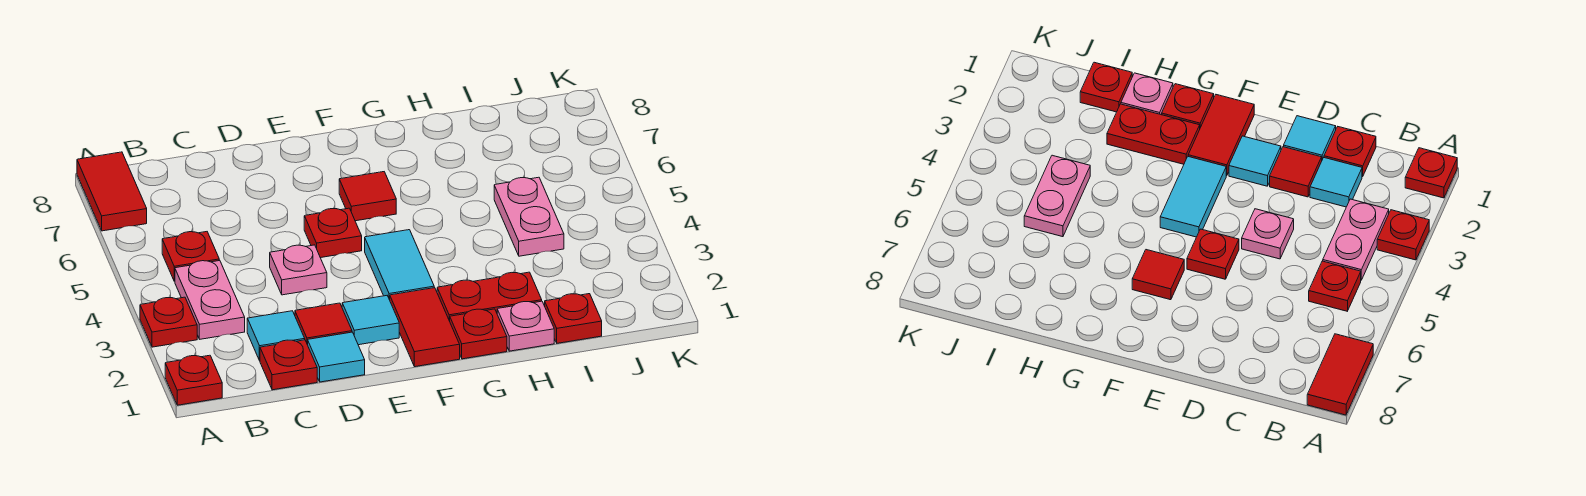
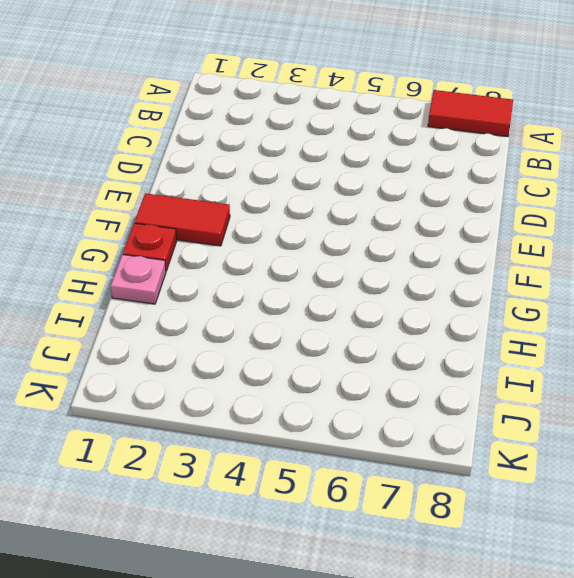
none -> red 1x1 plate [165,355,222,405]
none -> red 1x1 plate [140,297,197,347]
none -> pink 1x2 plate [175,260,245,339]

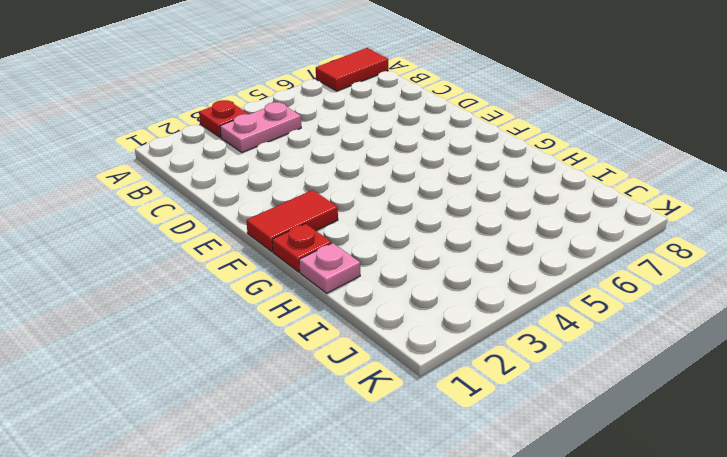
none -> red 1x1 plate [165,355,222,405]
none -> red 1x1 plate [162,232,219,281]
none -> red 1x1 plate [260,340,317,390]

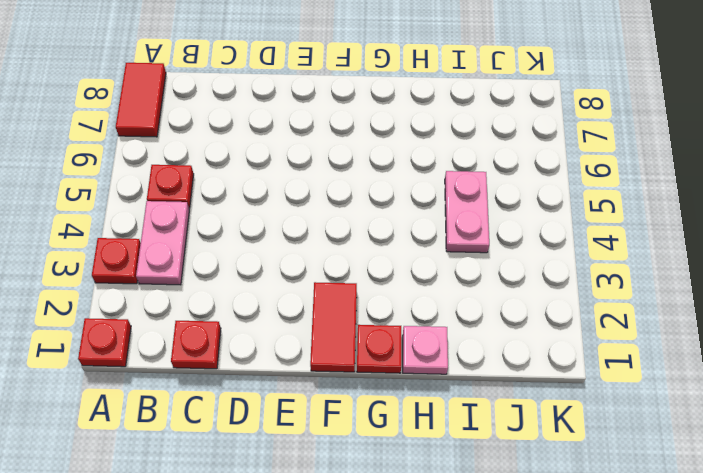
none -> cyan 1x1 tile [247,311,305,361]
none -> cyan 1x1 tile [308,332,365,382]
none -> red 1x1 tile [295,303,352,345]

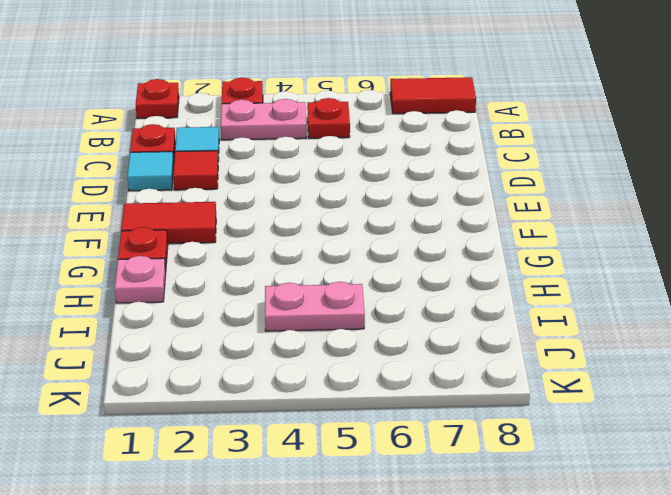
none -> pink 1x1 plate [270,245,327,295]
none -> cyan 1x1 tile [342,296,399,345]
none -> red 1x1 plate [304,208,362,258]

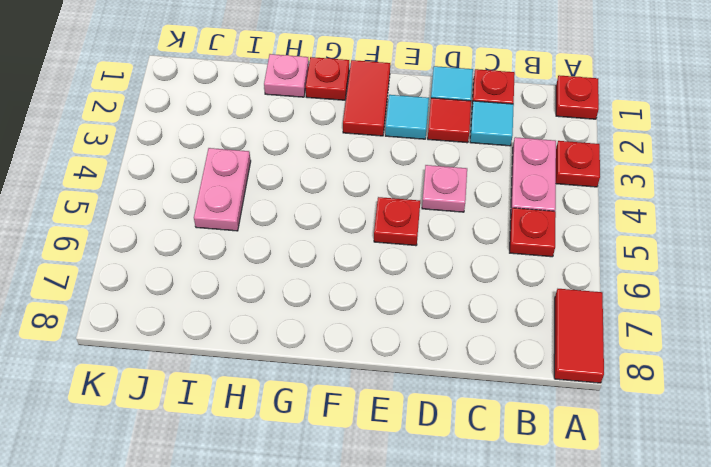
none -> cyan 1x2 tile [365,230,434,300]
none -> red 1x1 tile [339,172,396,221]
none -> red 1x2 plate [437,272,542,321]

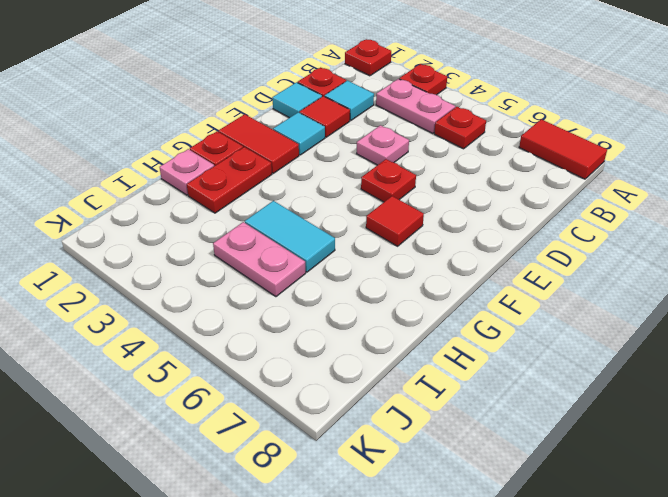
cyan 1x2 tile [245,201,335,272] -> cyan 1x2 tile moved to [365,230,434,300]
none -> red 1x1 plate [545,294,602,343]

